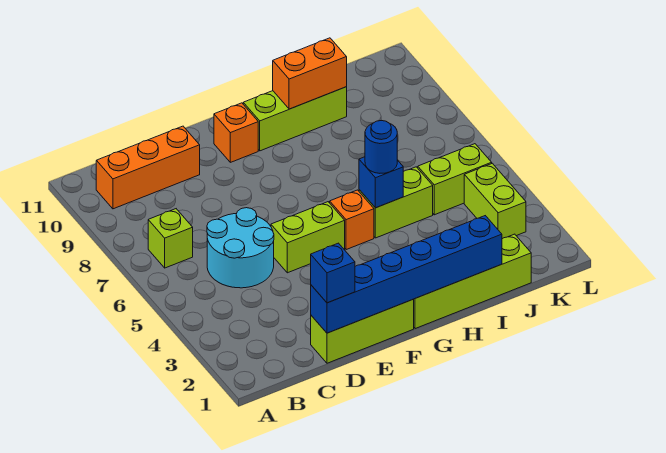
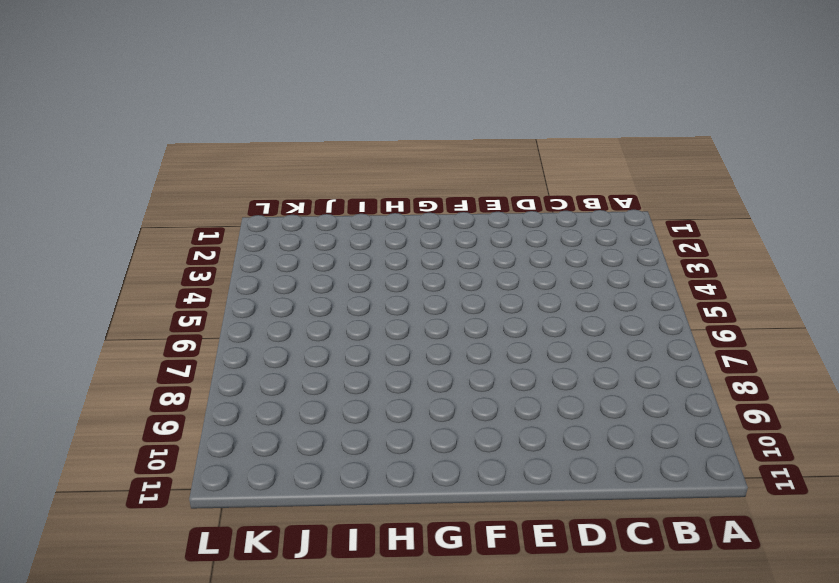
none -> lime 1x1 brick [148,209,193,268]
none -> orange 1x3 brick [96,126,200,209]
none -> cyan 2x2 round brick [207,208,274,288]

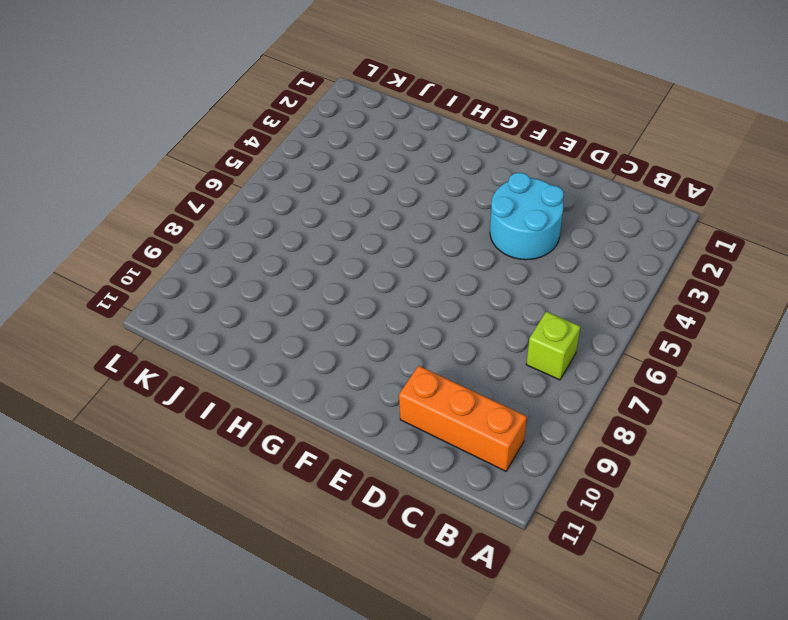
cyan 2x2 round brick [490,173,564,260] -> cyan 2x2 round brick moved to [207,208,274,288]
none -> lime 1x3 brick [311,299,414,363]
none -> lime 1x2 brick [271,202,345,273]
none -> orange 1x1 brick [214,103,258,162]

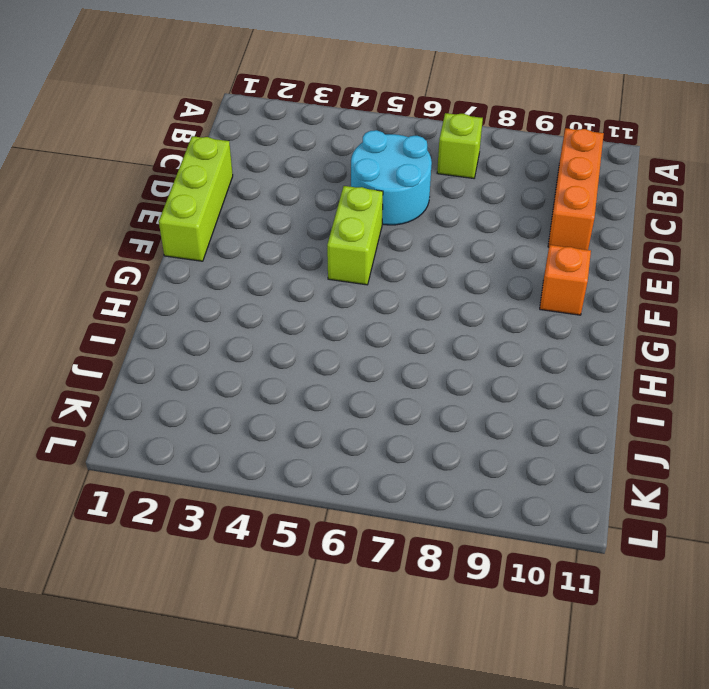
none -> lime 1x4 brick [414,234,531,329]
none -> orange 1x1 brick [330,190,374,250]
none -> lime 1x3 brick [243,87,347,151]

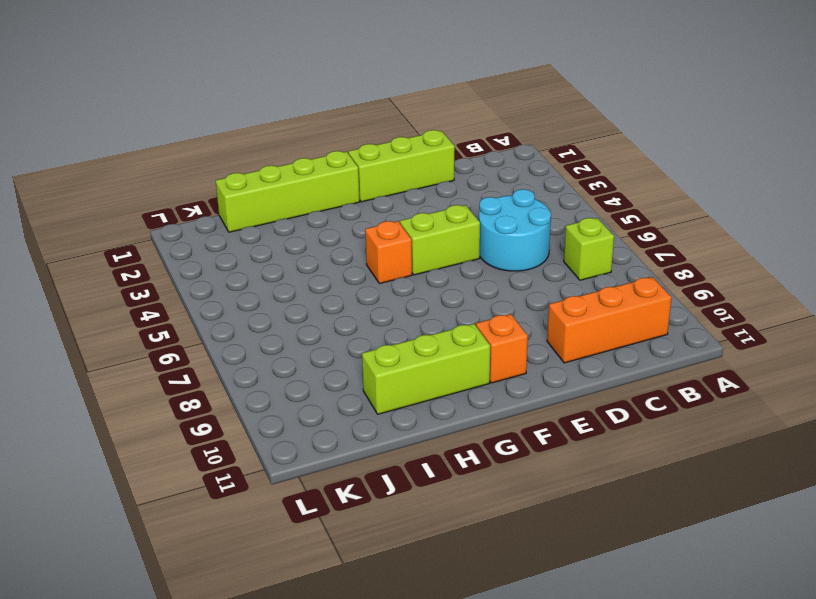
none -> lime 1x2 brick [359,167,433,238]
none -> lime 1x2 brick [418,144,492,215]
none -> lime 1x2 brick [464,163,526,239]

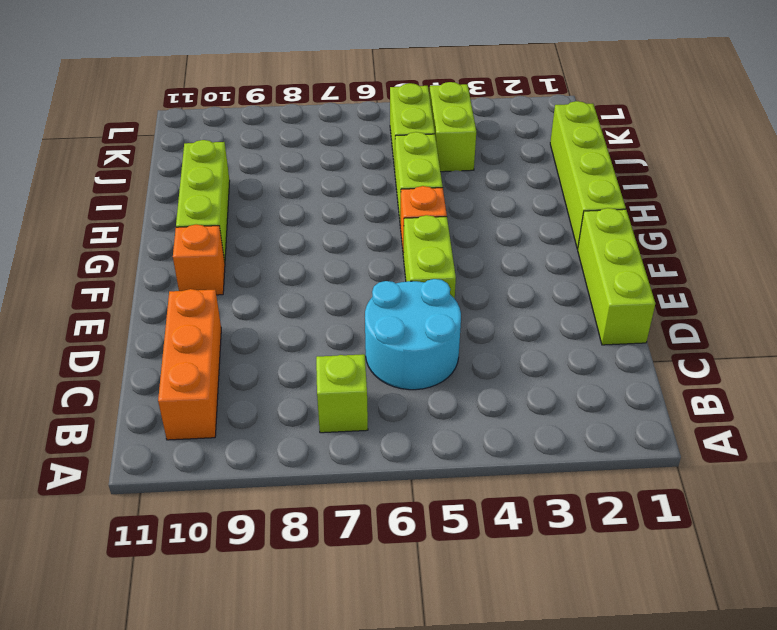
lime 1x2 brick [430,82,476,172] -> lime 1x2 brick turned to [464,163,526,239]
none -> blue 1x6 brick [311,216,502,333]
none -> blue 1x1 brick [359,157,403,208]
none -> orange 1x2 brick [273,38,347,109]

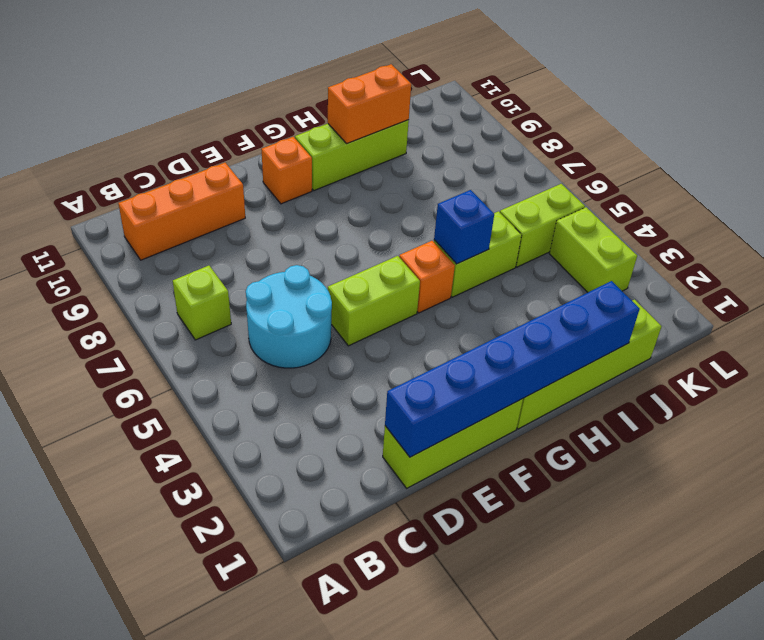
none -> blue 1x1 brick [311,243,355,303]
none -> blue 1x1 round brick [365,121,397,173]

